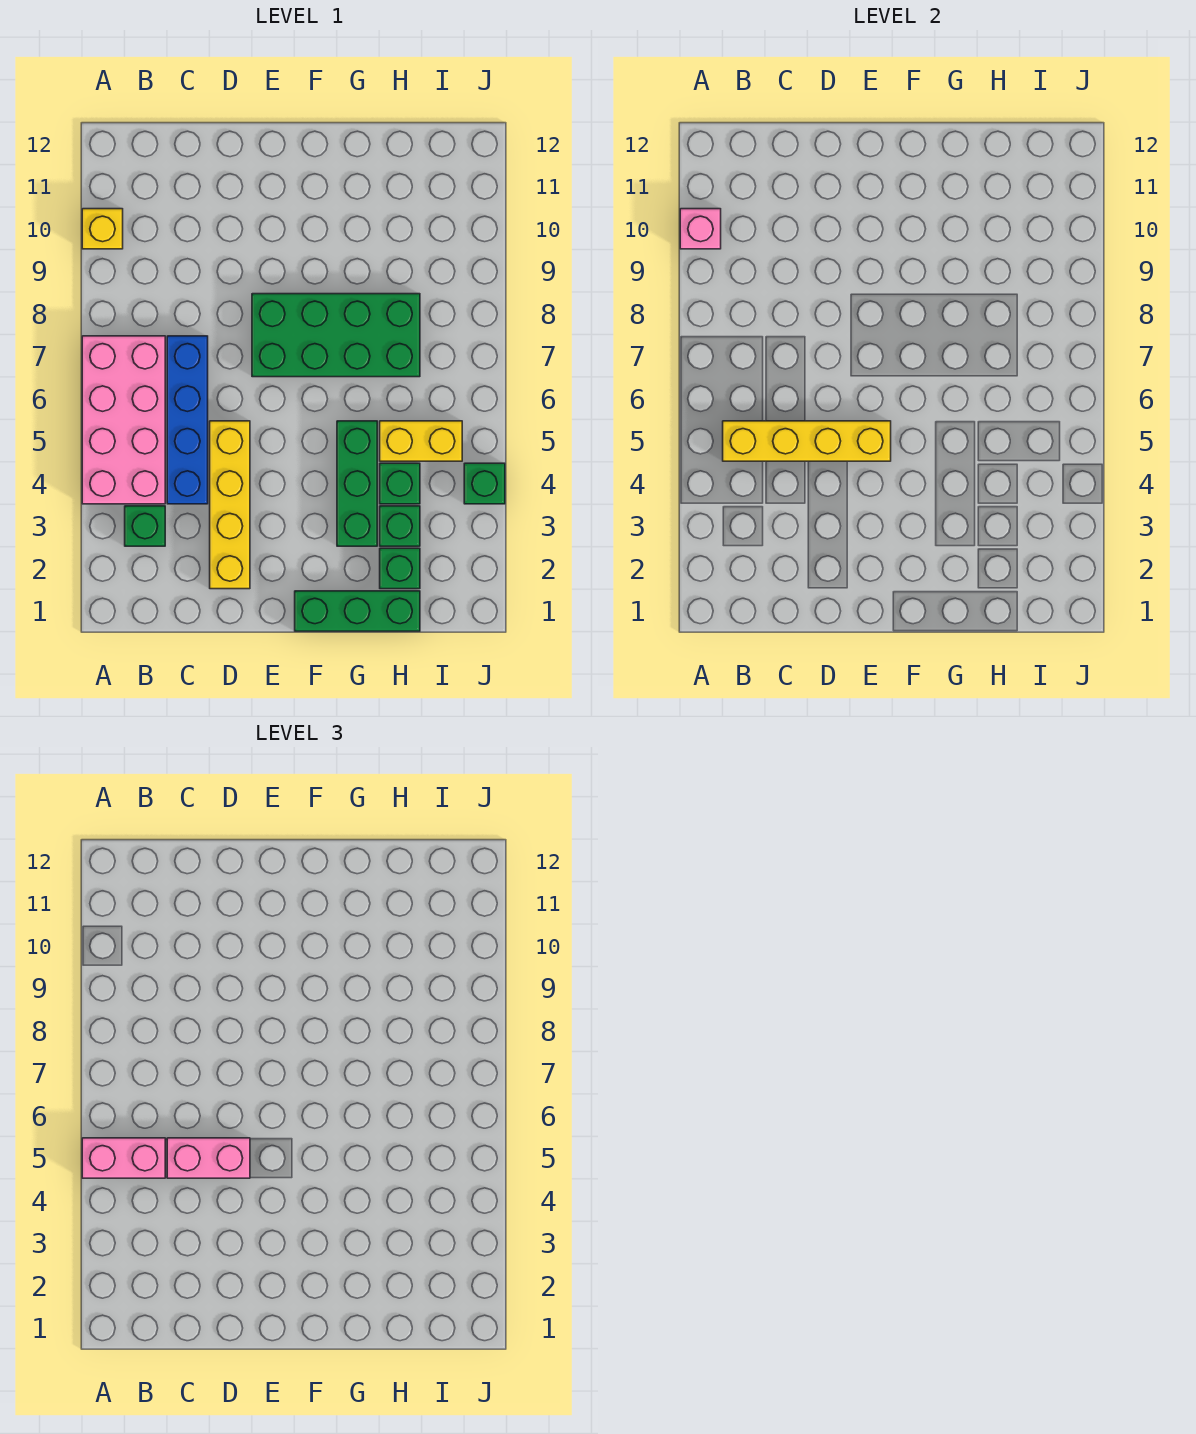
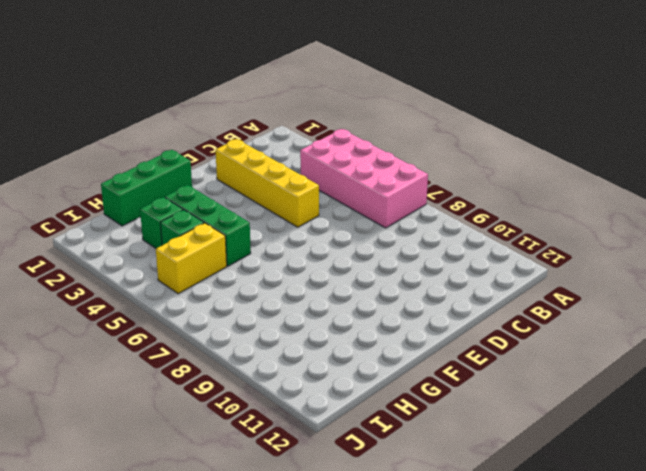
none -> yellow 1x1 brick [82,209,123,249]
none -> green 1x1 brick [125,506,165,546]
none -> blue 1x4 brick [167,336,208,504]

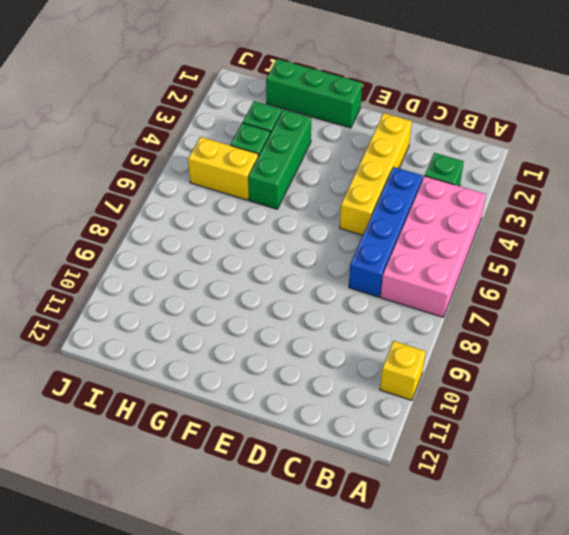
none -> green 2x4 brick [252,294,420,377]
none -> green 1x1 brick [380,548,420,589]
none -> green 1x1 brick [464,463,505,504]

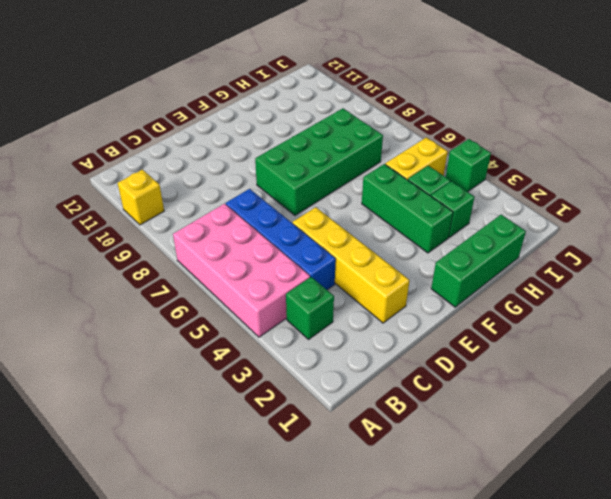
none -> green 1x1 brick [380,548,420,589]
none -> pink 1x1 brick [680,209,721,249]
none -> yellow 1x4 brick [723,421,891,461]

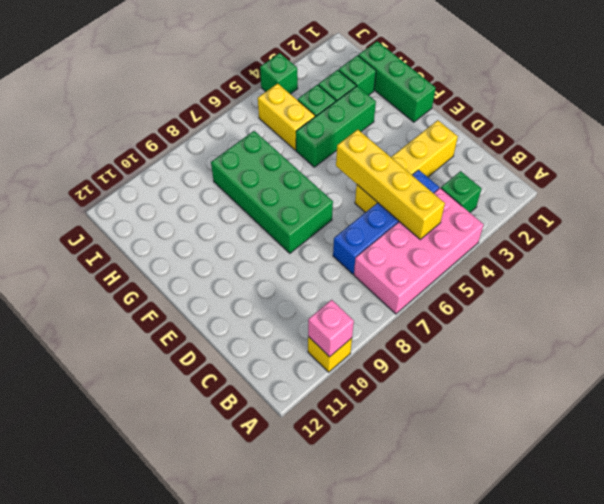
none -> pink 1x2 brick [82,1138,165,1178]
none -> pink 1x2 brick [167,1138,250,1178]

